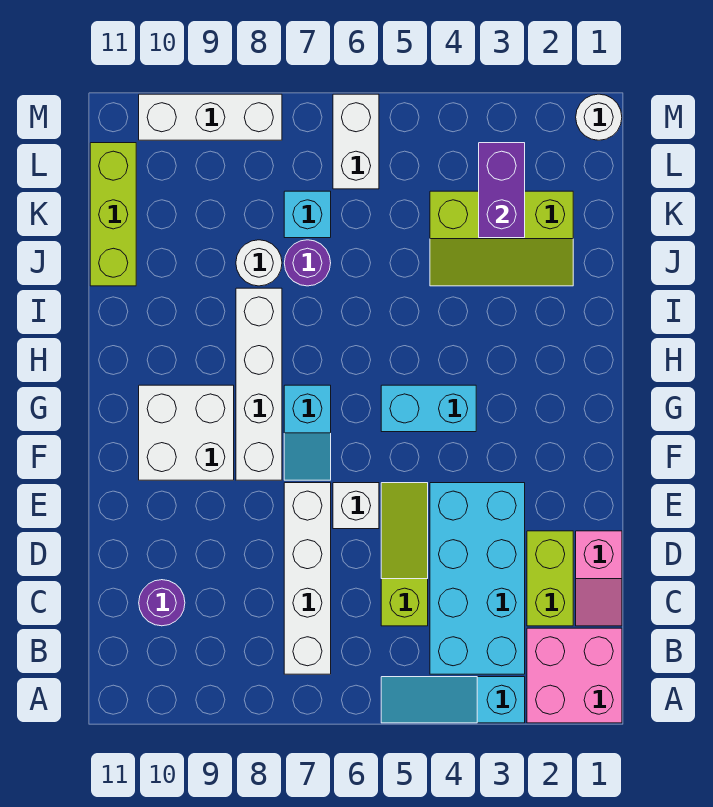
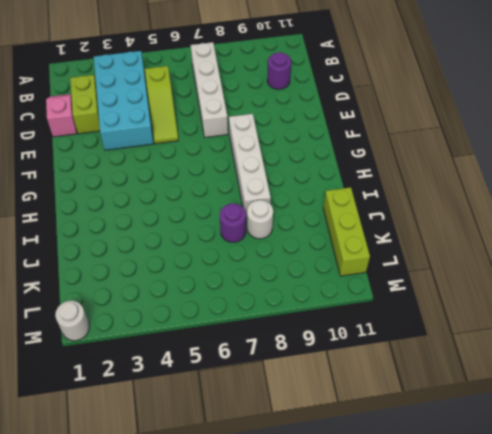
none -> pink 2x2 brick [527,628,622,723]
none -> cyan 1x3 slope [381,677,525,723]
none -> white 1x1 brick [333,483,379,529]

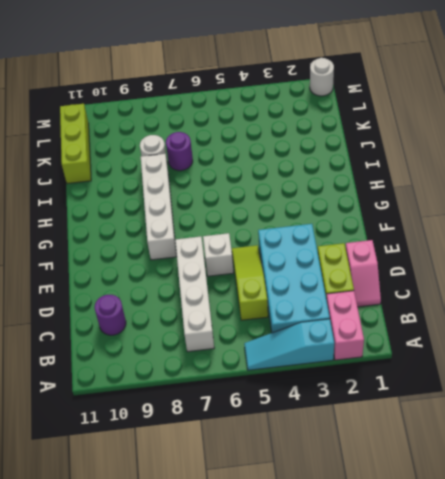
pink 1x2 brick [326,291,364,360] -> pink 2x2 brick [527,628,622,723]
none -> cyan 1x2 slope [284,385,331,480]
none -> white 2x2 brick [139,385,234,480]
none -> cyan 1x2 brick [381,385,476,432]

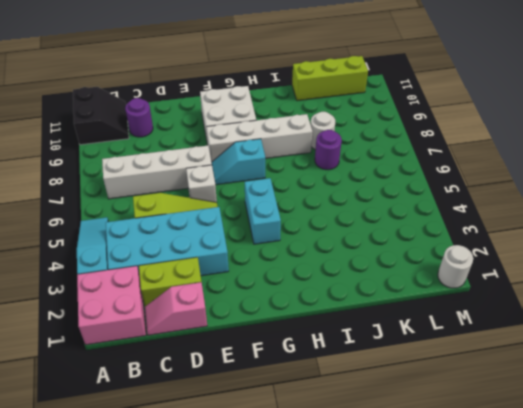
black 2x2 slope [73,87,129,145] -> none
none -> lime 2x3 slope [430,191,573,286]
none -> cyan 1x1 brick [284,191,331,238]
none -> white 1x2 brick [333,94,379,189]

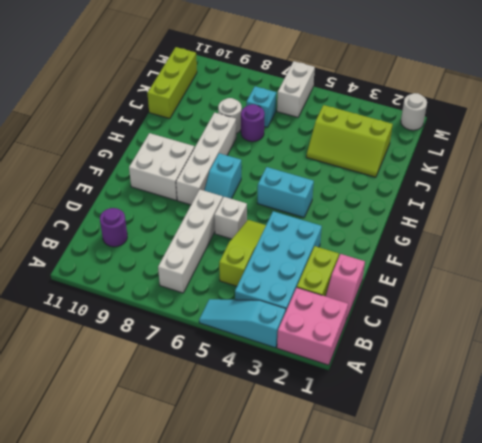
none -> white 1x3 brick [139,94,282,140]
none -> purple 1x2 brick [479,143,525,238]

